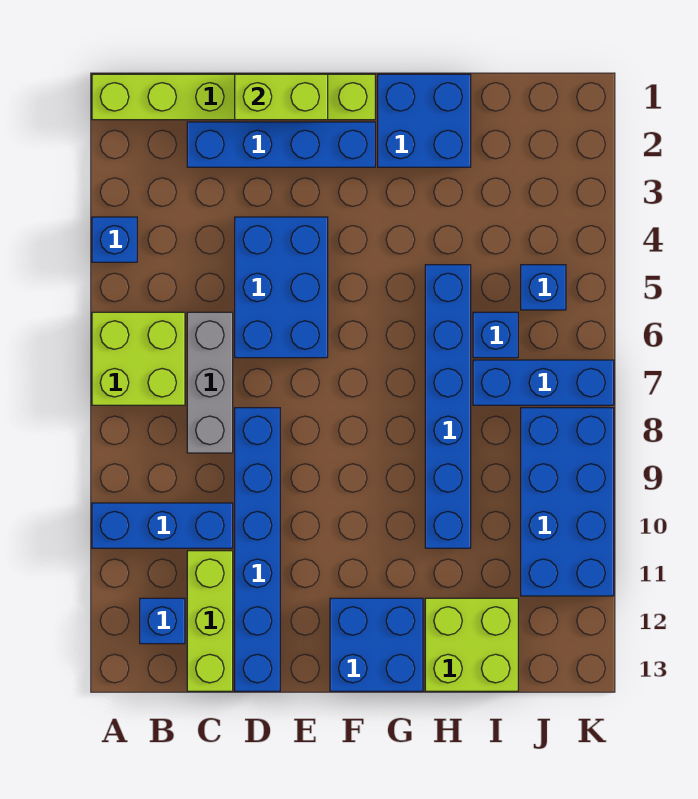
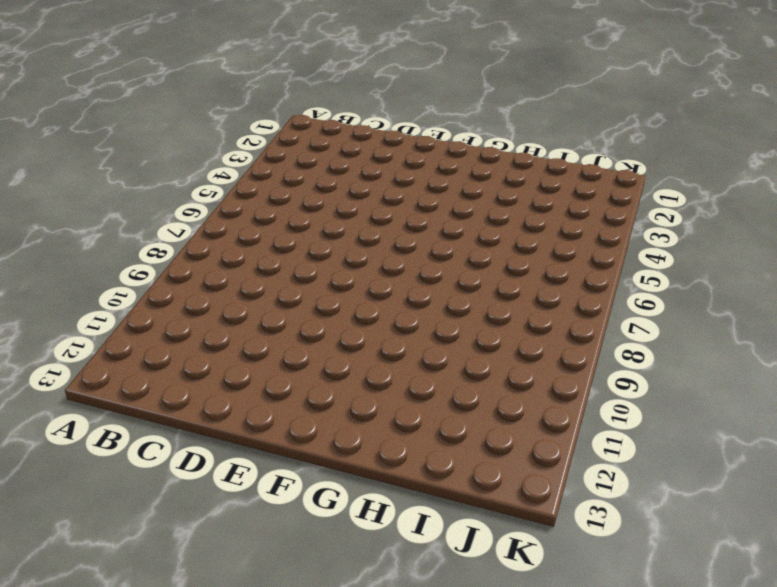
none -> lime 1x6 brick [92,74,375,120]
none -> blue 1x1 brick [92,217,137,262]
none -> lime 2x2 brick [92,312,185,405]

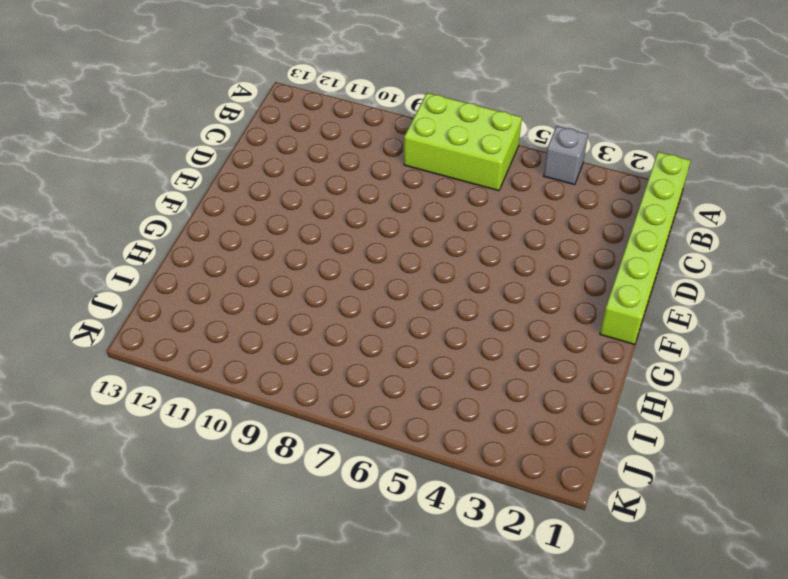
grey 1x1 brick [544,126,588,185] -> blue 1x1 brick [92,217,137,262]
lime 2x3 brick [404,93,522,191] -> lime 2x2 brick [92,312,185,405]
none -> blue 1x3 brick [92,503,233,548]
none -> blue 1x1 brick [140,598,185,644]
none -> blue 1x4 brick [187,122,375,167]

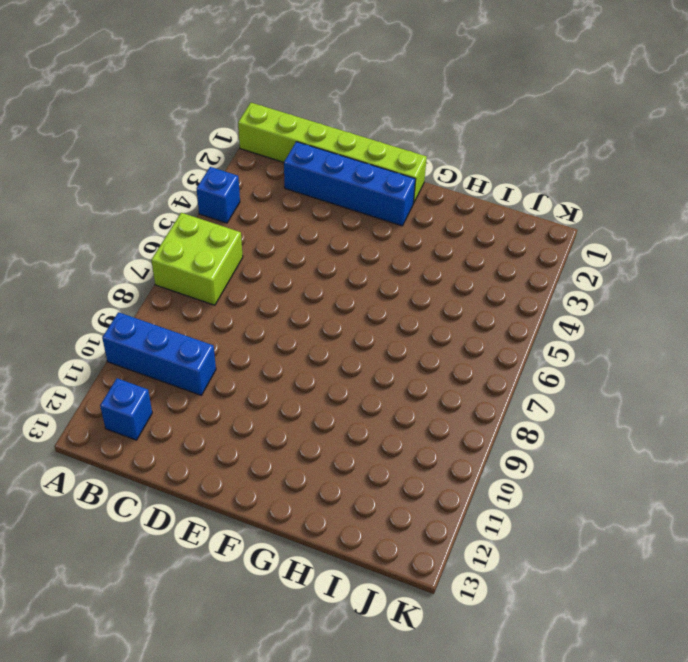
none -> grey 1x3 brick [187,312,233,453]
none -> lime 1x3 brick [187,551,233,691]
none -> blue 2x3 brick [235,217,328,358]

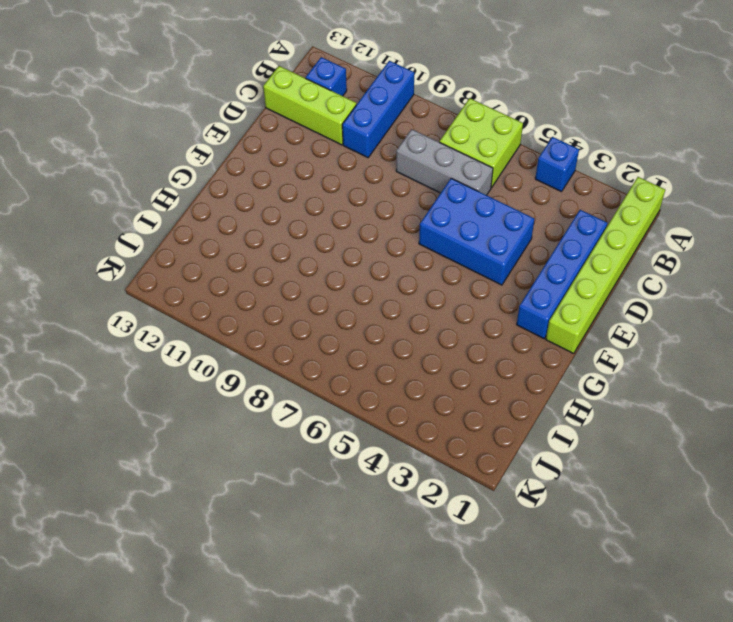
none -> blue 1x6 brick [235,408,280,691]
none -> blue 2x2 brick [330,598,423,691]
none -> blue 2x2 brick [378,74,471,167]

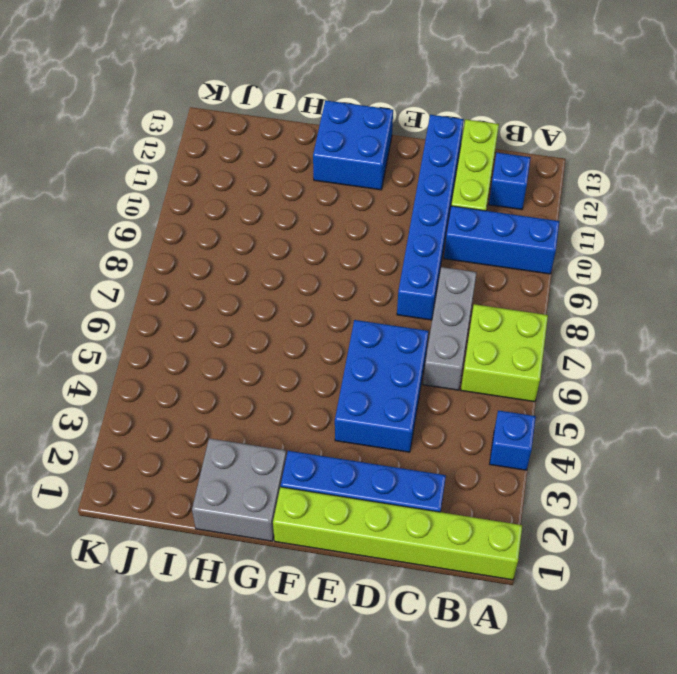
grey 2x2 brick [192,438,286,541] -> blue 2x2 brick [378,74,471,167]
none -> blue 1x6 brick [425,265,471,548]
none -> lime 2x2 brick [425,598,518,691]
none -> blue 1x1 brick [473,312,518,358]

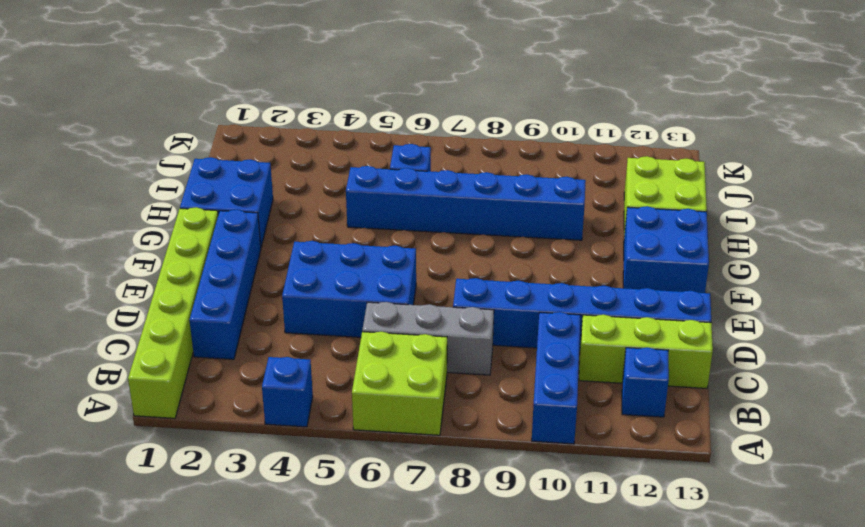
none -> blue 1x3 brick [473,360,614,405]
none -> blue 1x1 brick [521,265,566,310]
none -> blue 2x4 brick [521,408,614,596]

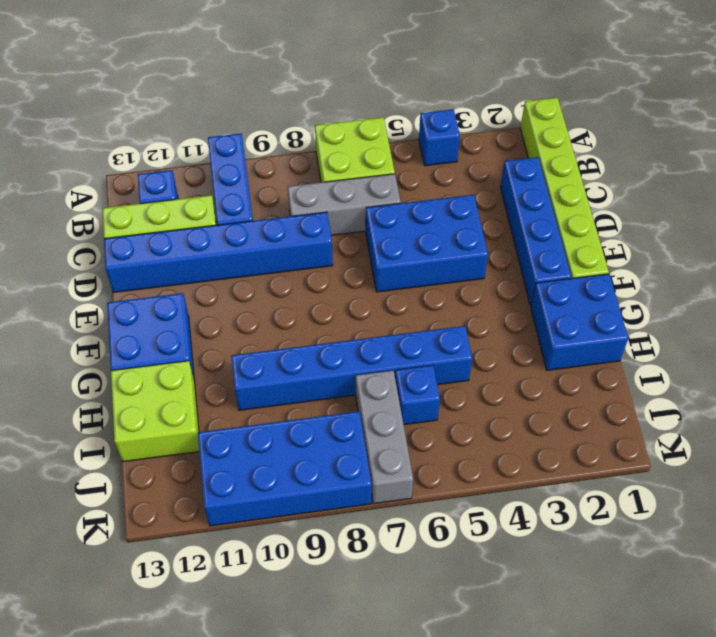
grey 1x3 brick [356,370,413,504] -> blue 1x3 brick [473,360,614,405]
none -> blue 1x1 brick [521,265,566,310]
none -> lime 1x2 brick [235,74,328,120]

